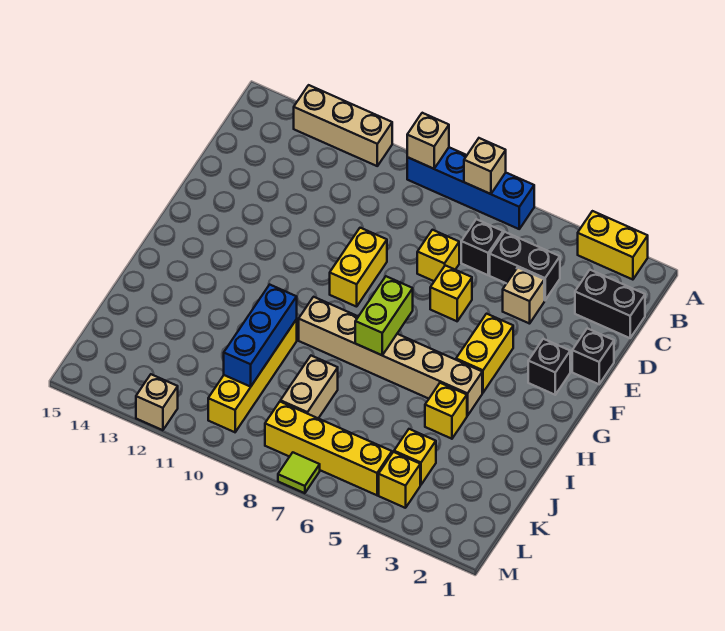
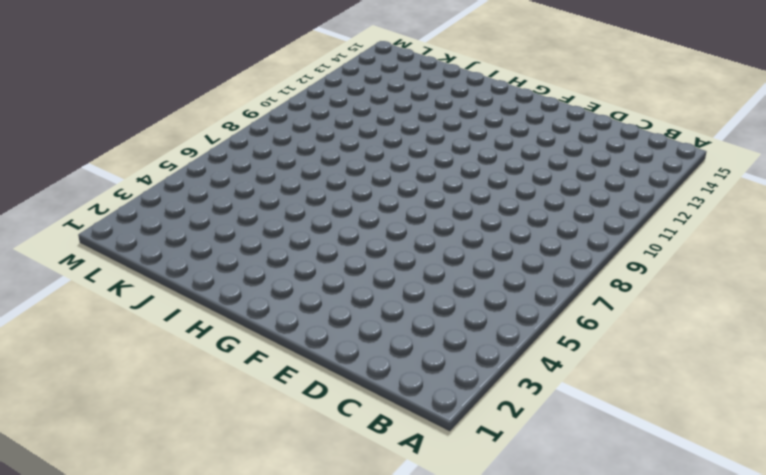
none -> yellow 1x2 brick [578,211,648,280]
none -> blue 1x4 brick [407,147,534,229]
none -> tan 1x3 brick [294,85,392,166]

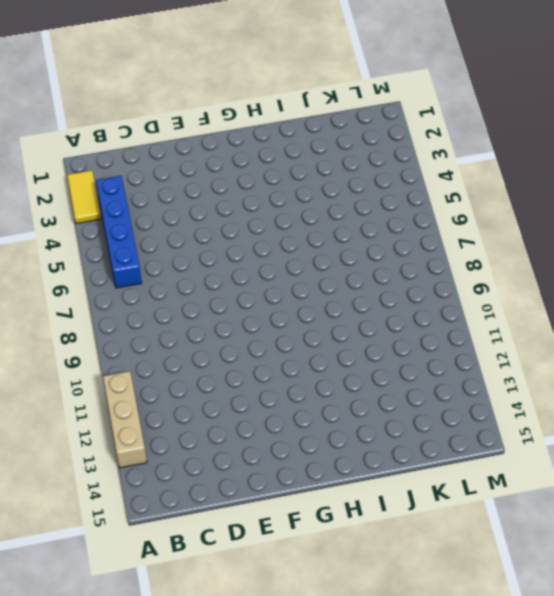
yellow 1x2 tile [67,170,101,224] -> yellow 1x2 brick [578,211,648,280]
blue 1x4 brick [96,176,142,288] -> blue 1x4 brick moved to [407,147,534,229]
none -> black 1x2 brick [575,270,645,338]
none -> black 1x2 brick [490,232,560,300]
none -> black 1x1 brick [461,219,503,275]

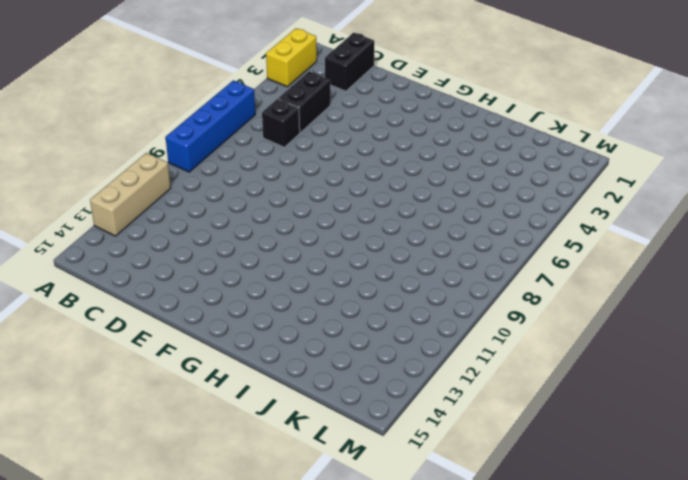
none -> tan 1x1 brick [503,268,544,324]
none -> yellow 1x1 brick [417,230,459,281]
none -> black 1x1 brick [572,328,614,384]

